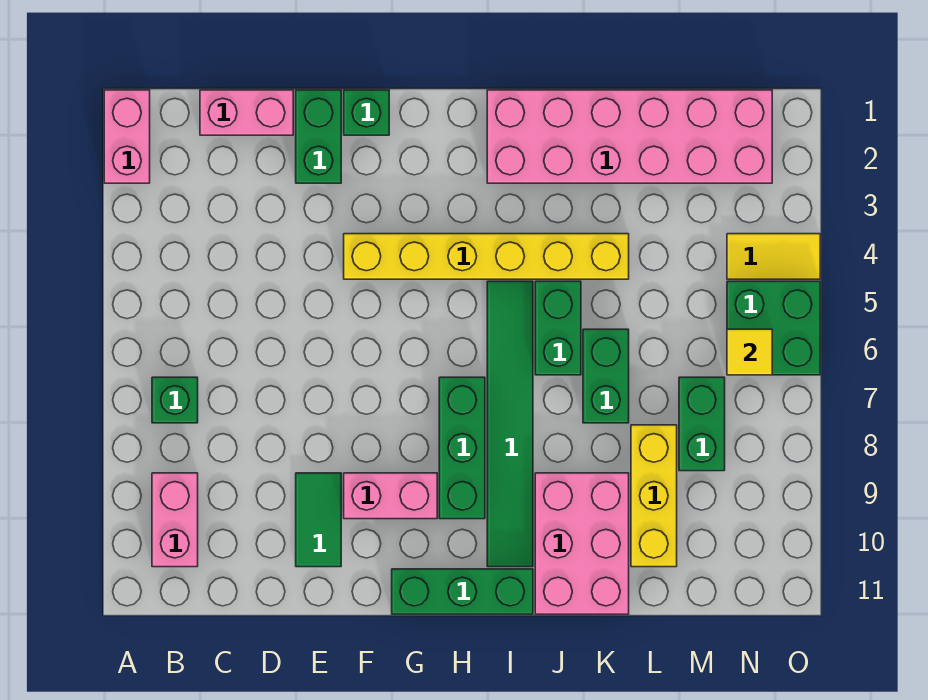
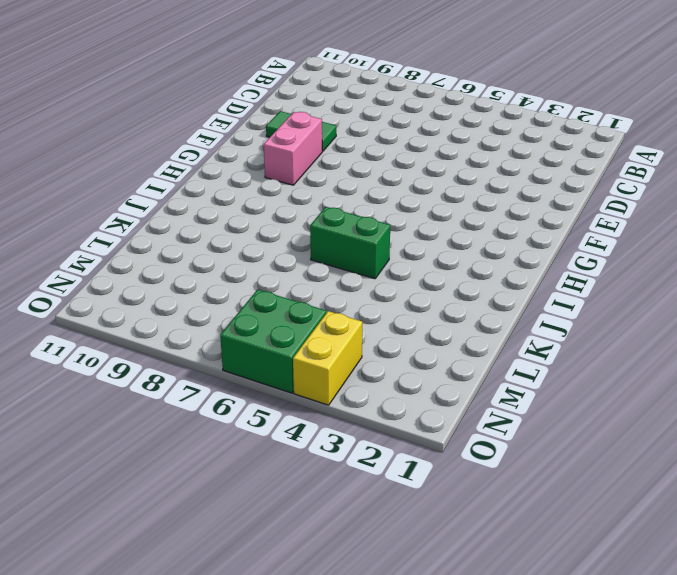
yellow 1x2 brick [293,311,362,405] -> yellow 1x2 tile [727,234,820,279]
none -> pink 1x2 brick [104,90,150,183]
none -> green 1x1 brick [152,377,198,423]
none -> pink 1x2 brick [152,473,198,567]

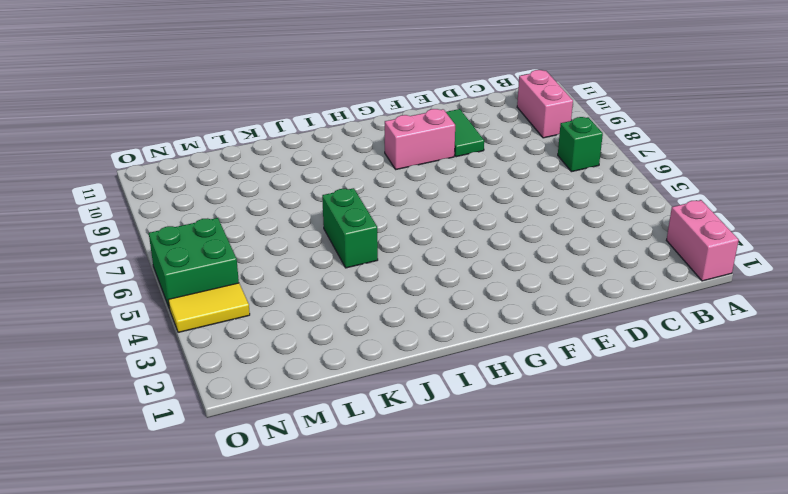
none -> pink 1x2 brick [200,90,293,135]
none -> green 1x2 brick [296,90,341,183]
none -> green 1x1 brick [344,90,389,135]

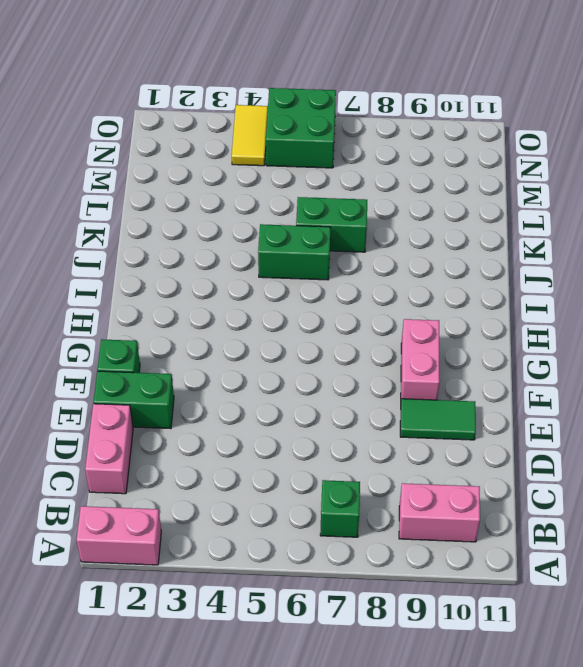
none -> yellow 1x6 brick [344,234,629,279]
none -> green 1x3 brick [392,569,533,614]
none -> green 1x3 brick [439,377,485,519]

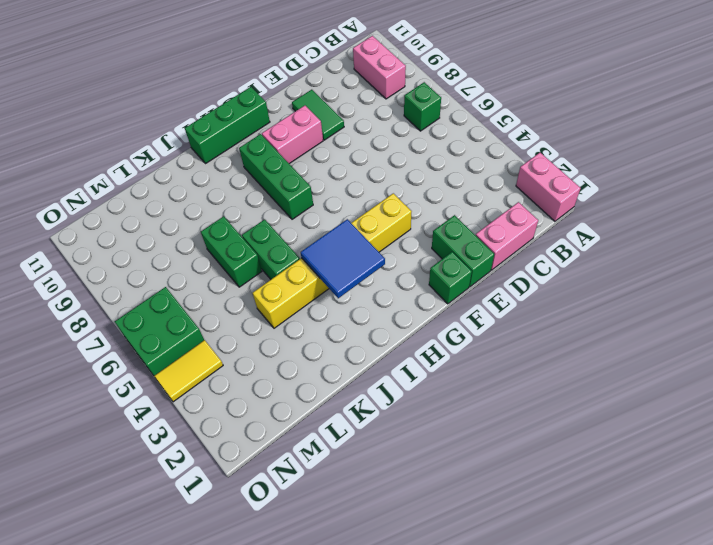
blue 2x2 tile [301,219,385,298] -> none
none -> pink 2x6 brick [487,90,772,183]
none -> green 1x6 tile [487,281,533,567]
none -> pink 2x3 brick [535,473,629,614]

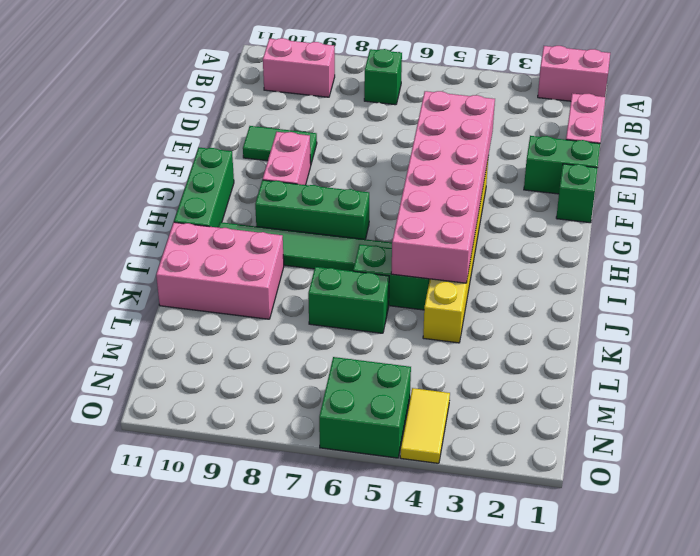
pink 2x6 brick [391,91,495,283] -> pink 2x6 brick moved to [487,90,772,183]
none -> yellow 1x3 brick [631,425,677,567]
none -> green 1x2 brick [679,377,725,471]
none -> yellow 1x1 tile [727,329,772,375]

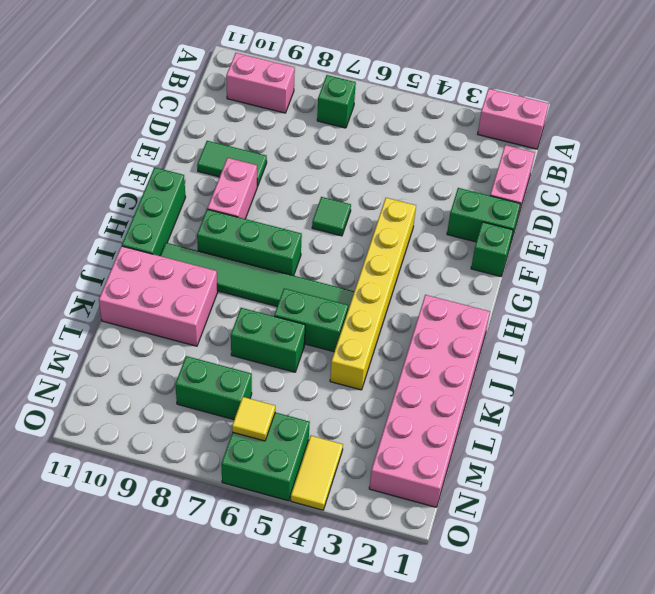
green 1x1 tile [312,197,351,236] -> none
none -> yellow 1x3 brick [631,425,677,567]

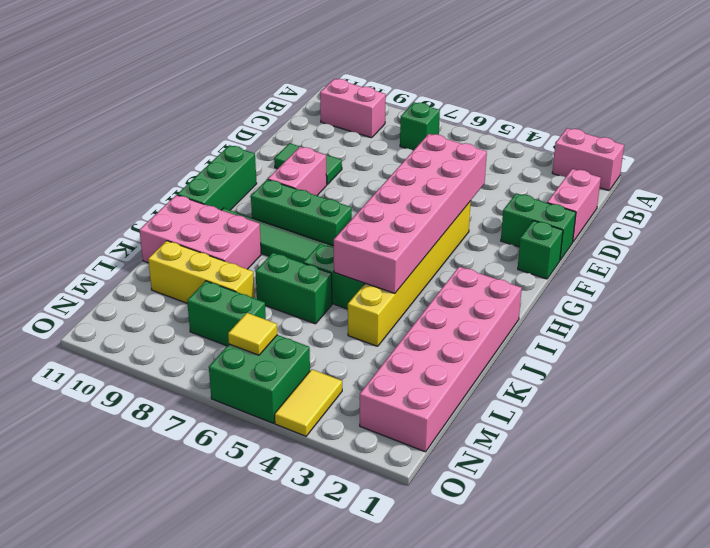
pink 2x6 brick [334,134,487,293] -> none

